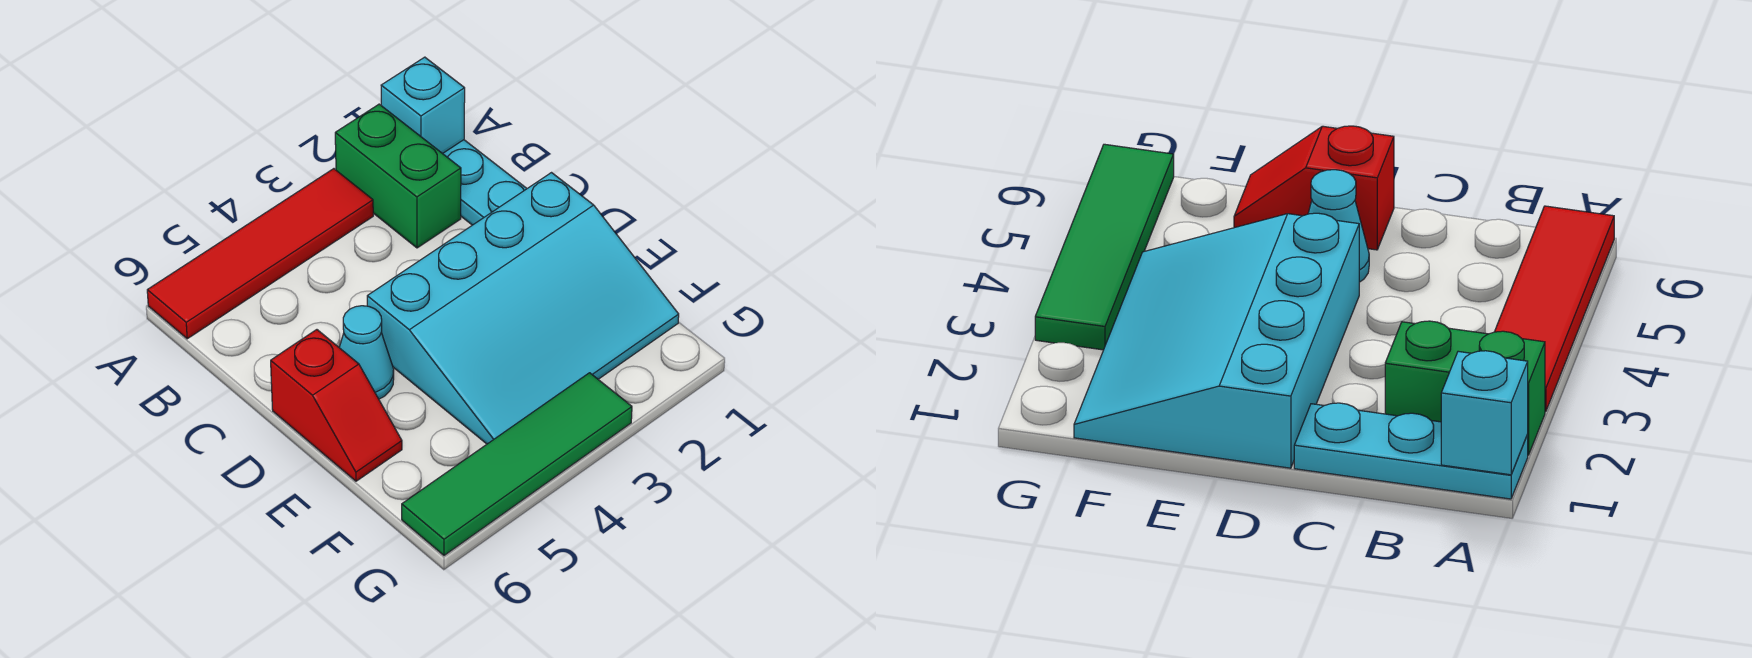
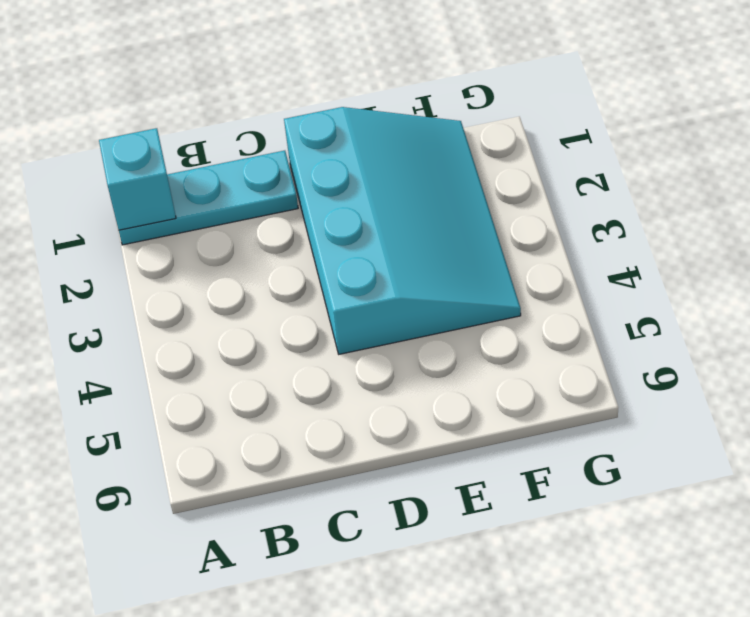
none -> green 1x2 brick [335,104,461,248]
none -> red 1x4 tile [147,169,373,339]

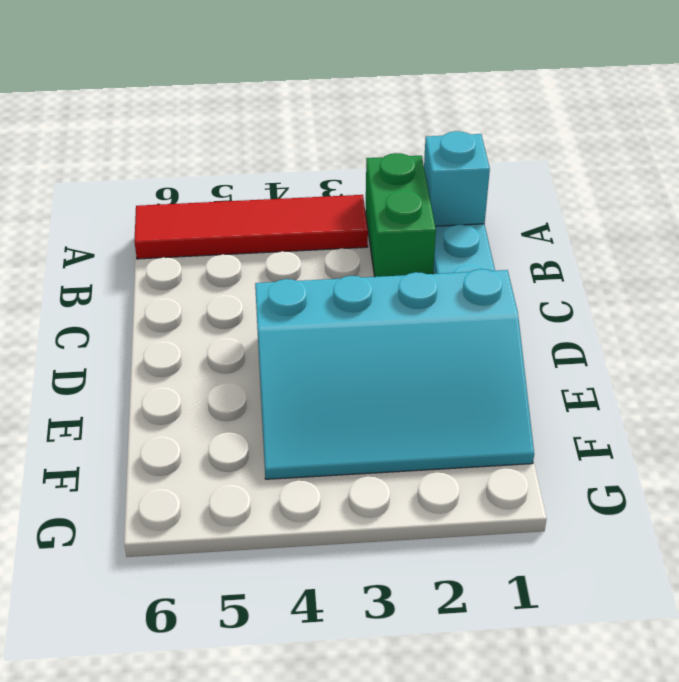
none -> cyan 1x1 cone [339,306,394,399]
none -> red 1x2 slope [271,330,402,481]

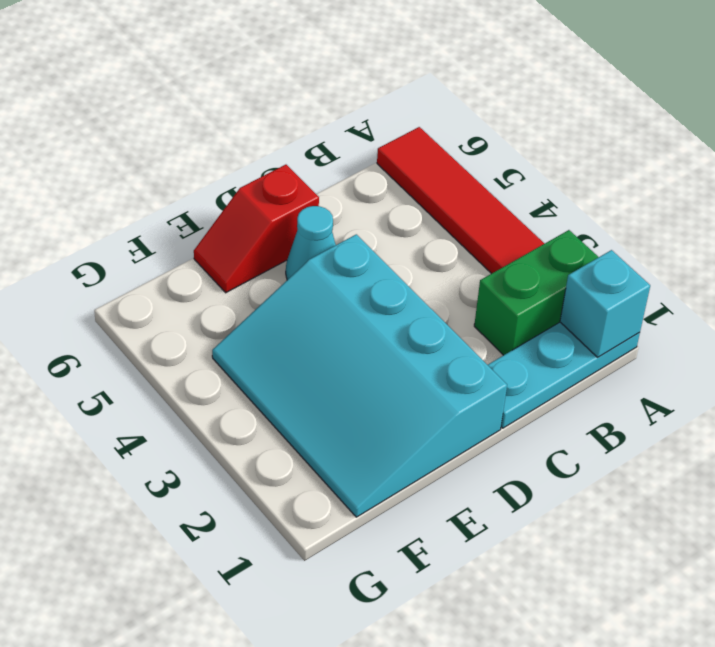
none -> green 1x4 tile [402,373,632,555]

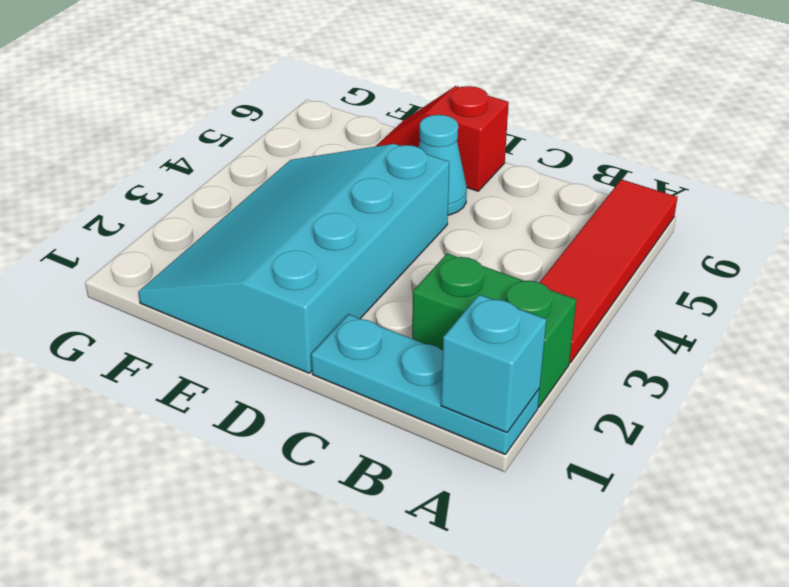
none -> green 1x4 tile [402,373,632,555]

